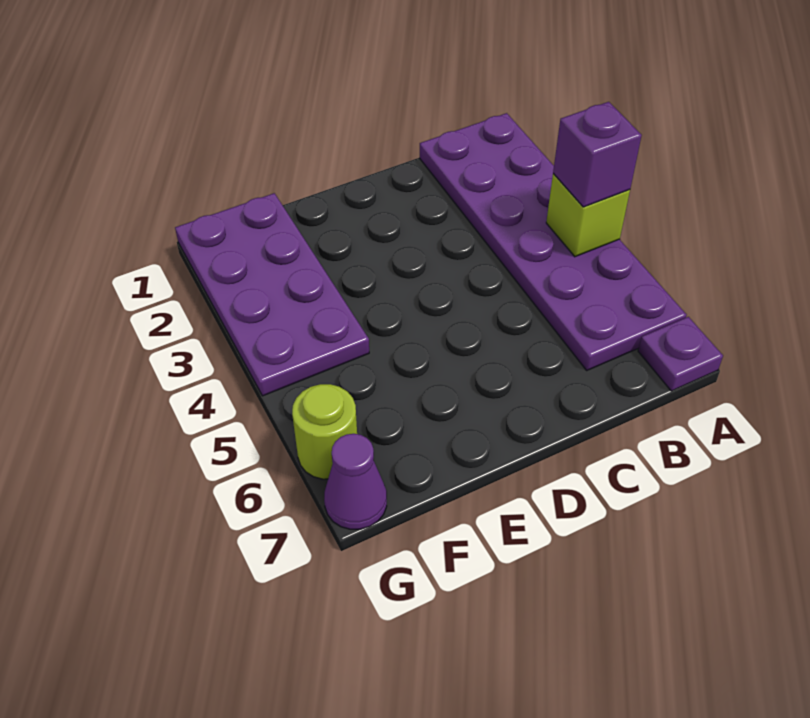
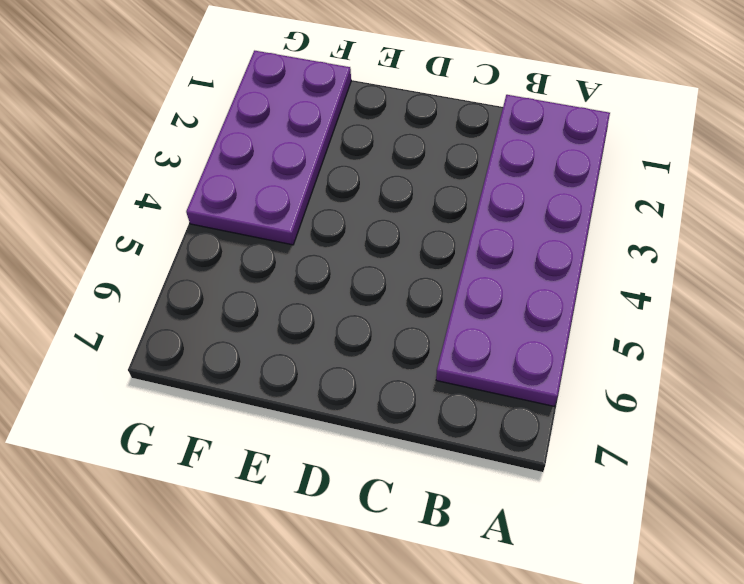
none -> purple 1x1 plate [638,317,723,391]
none -> lime 1x1 round brick [292,384,357,479]

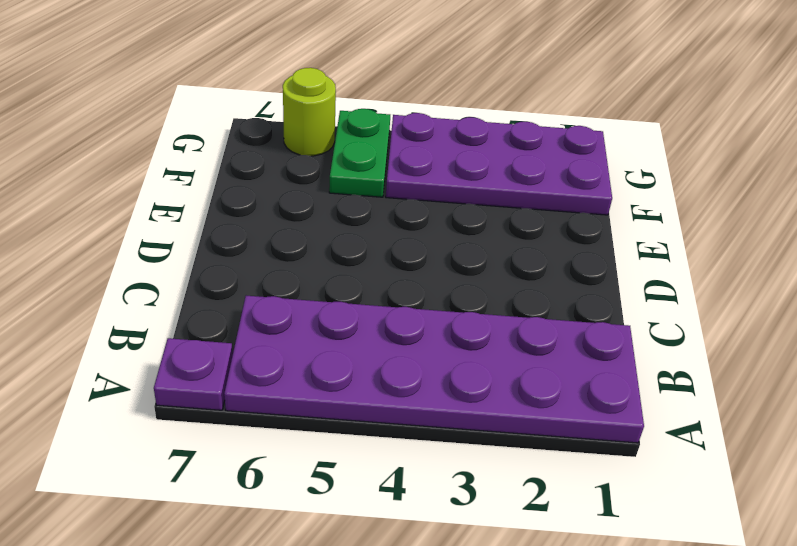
green 1x2 plate [329,109,390,197] -> none
none -> purple 1x1 cone [324,434,387,529]
none -> lime 1x1 brick [546,174,630,257]

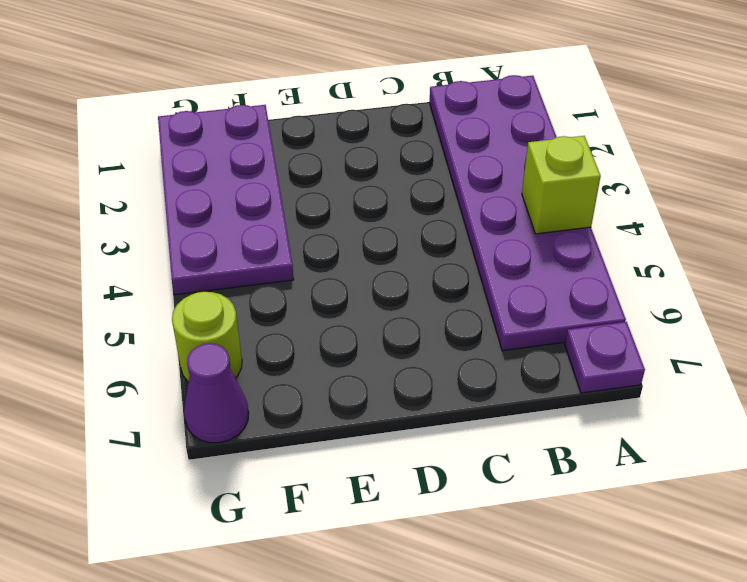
none -> purple 1x1 brick [553,102,642,207]

